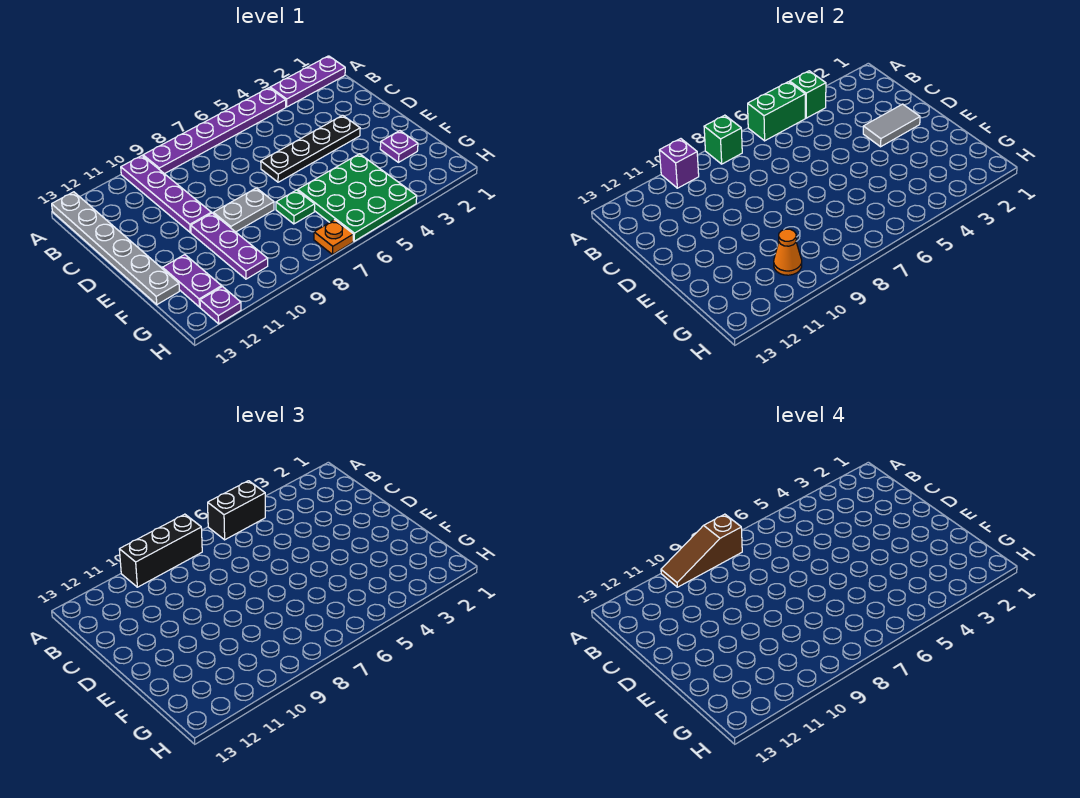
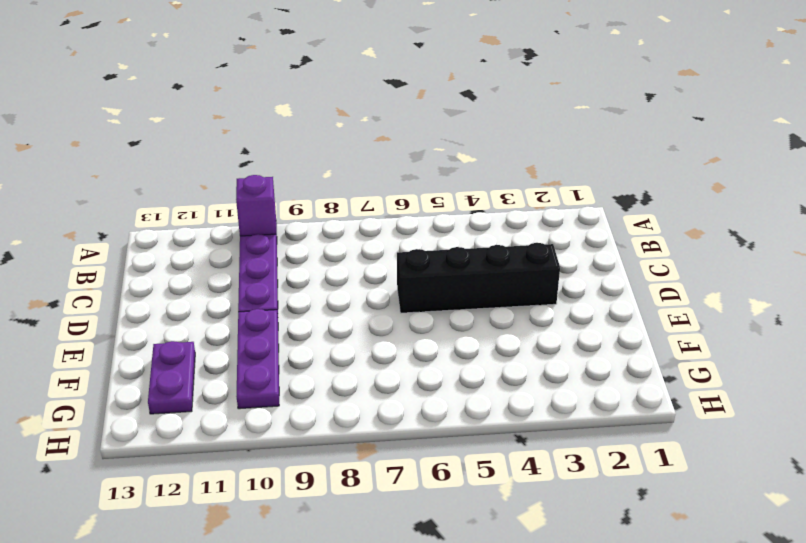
black 1x4 brick [397,243,560,313] -> black 1x4 plate [261,115,360,182]
none -> purple 1x3 plate [270,56,345,107]
none -> purple 1x6 plate [143,88,286,174]
none -> grey 1x6 plate [52,192,179,305]

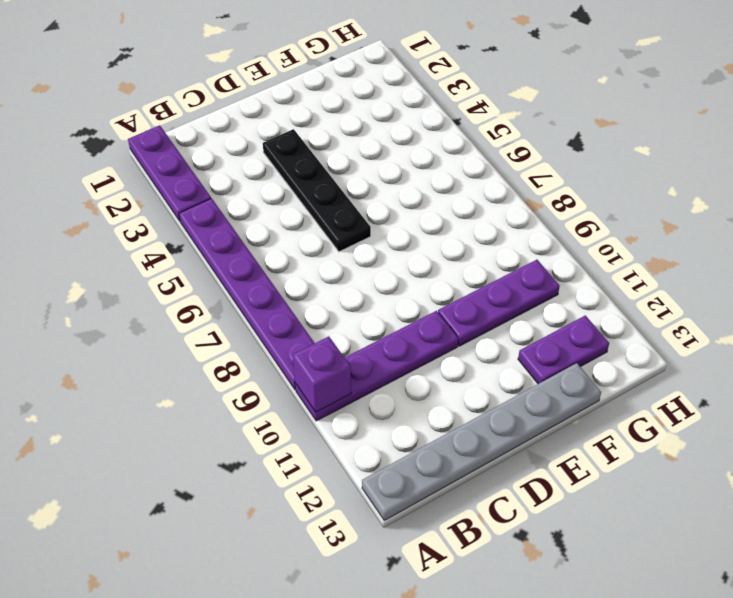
none -> grey 1x2 plate [213,188,274,232]
none -> purple 1x1 plate [380,131,418,162]
none -> green 3x3 plate [298,154,417,241]

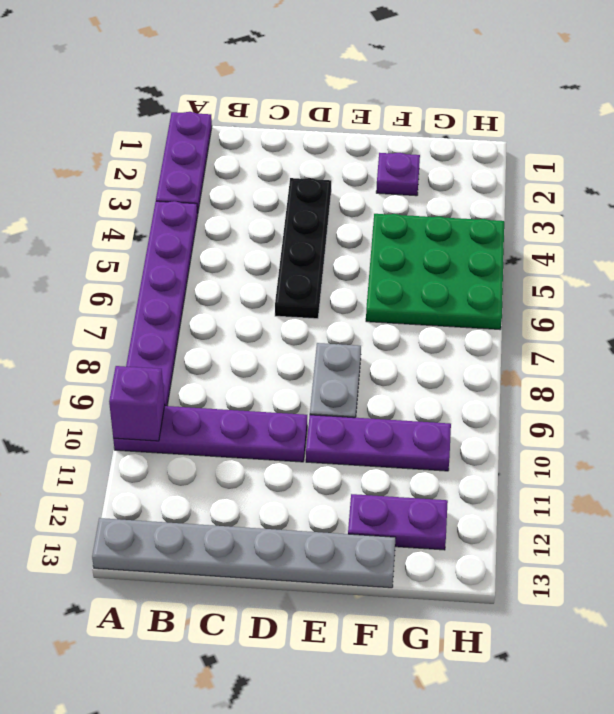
none -> green 1x1 plate [276,190,315,224]
none -> orange 1x1 plate [314,220,353,254]
none -> purple 1x1 plate [200,287,241,324]

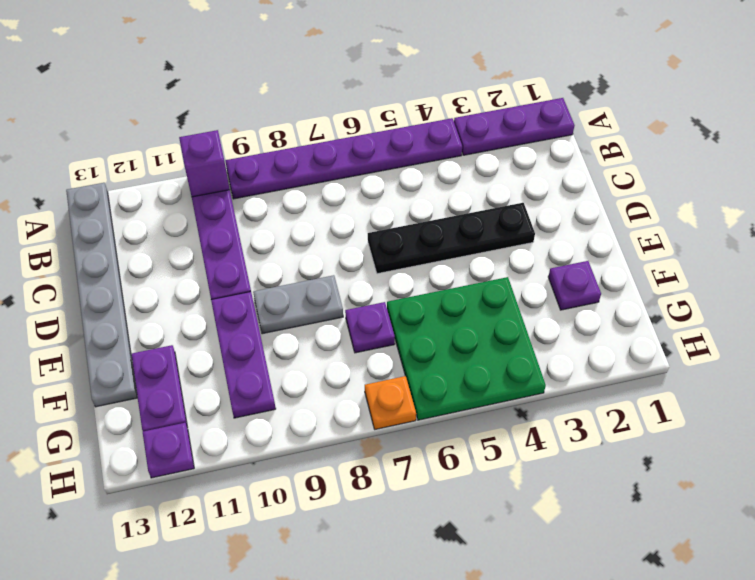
purple 1x1 plate [345,302,395,353] -> green 1x1 plate [276,190,315,224]
none -> green 1x1 brick [790,71,826,118]
none -> green 1x2 brick [748,82,805,141]
none -> green 1x1 brick [704,115,742,164]

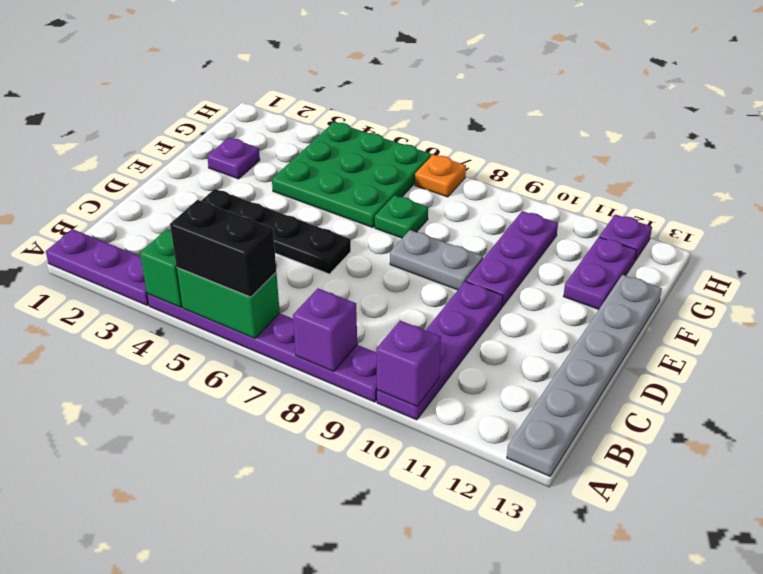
purple 1x1 brick [293,288,357,372] -> green 1x1 brick [704,115,742,164]
none -> grey 1x2 tile [863,104,920,147]
none -> orange 1x1 cone [774,229,802,275]
none -> black 1x3 brick [119,514,202,587]

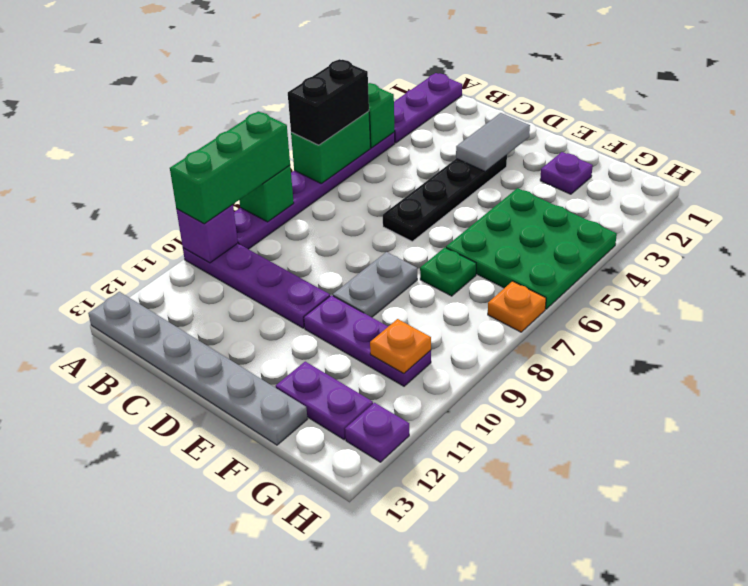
green 1x3 brick [170,111,290,224] -> black 1x3 brick [119,514,202,587]
orange 1x1 plate [370,319,431,373] -> orange 1x1 cone [774,229,802,275]
none -> brown 1x3 slope [661,514,742,587]

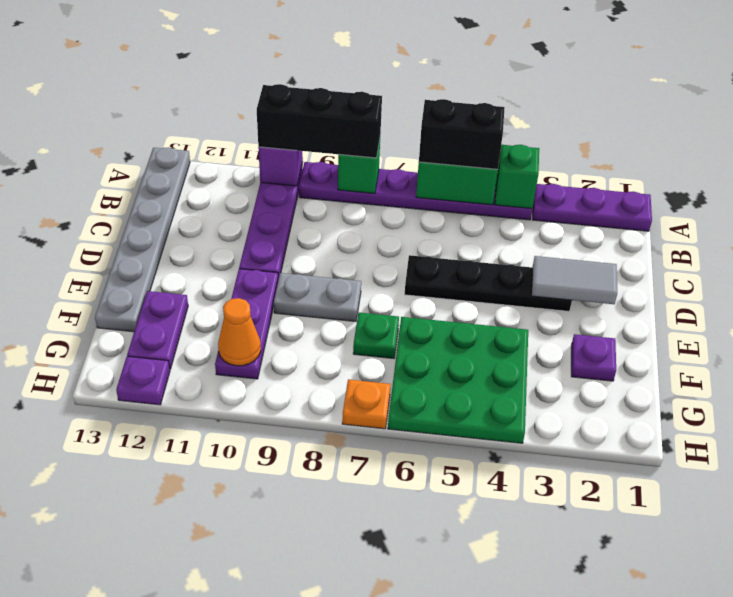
none -> brown 1x3 slope [661,514,742,587]

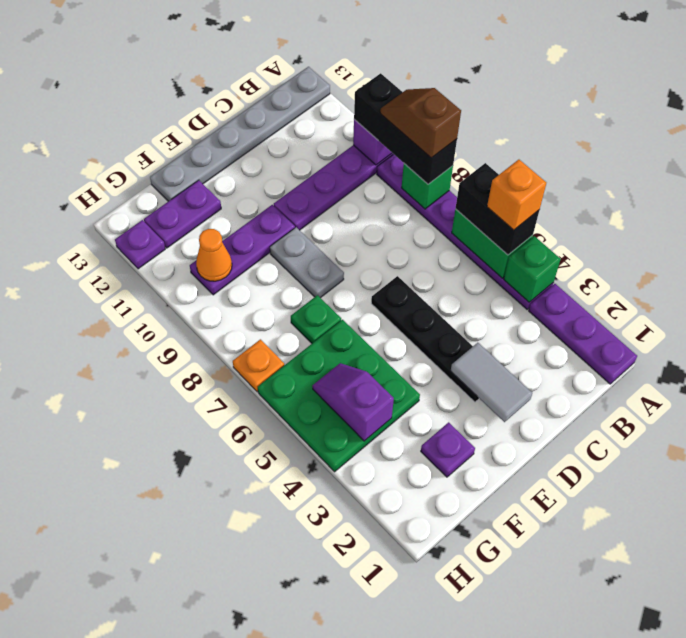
orange 1x1 brick [487,160,546,230] -> none
brown 1x2 slope [380,88,461,158] -> brown 1x3 slope [661,514,742,587]
purple 1x2 slope [312,363,394,441] -> none

